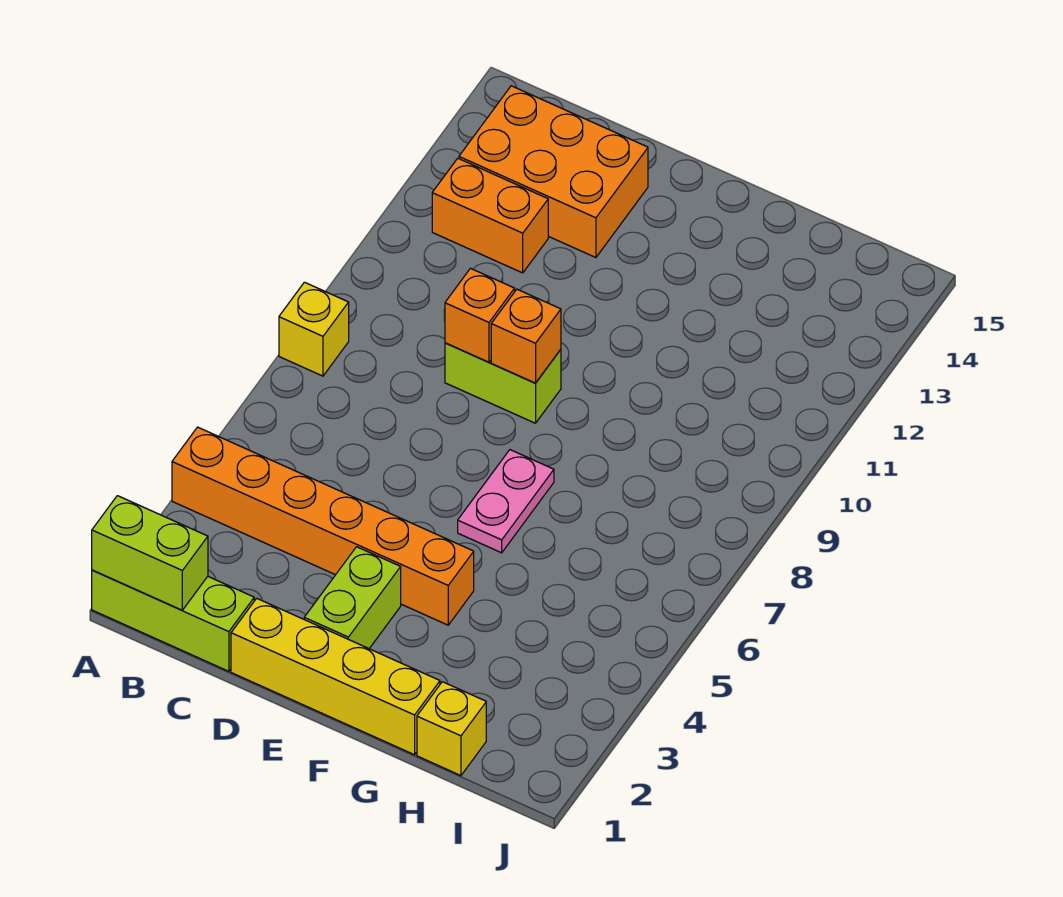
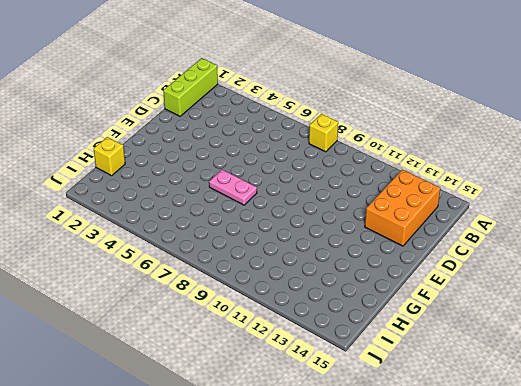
none -> orange 1x6 brick [172,427,474,625]
none -> orange 1x2 brick [432,158,548,273]
none -> yellow 1x4 brick [231,598,440,755]

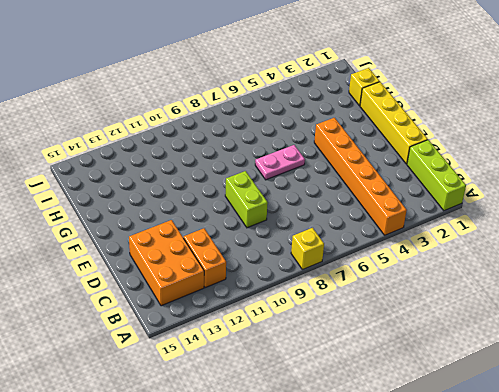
none -> lime 1x2 brick [304,547,401,649]
none -> lime 1x2 brick [92,496,208,610]
none -> orange 1x1 brick [445,268,515,362]

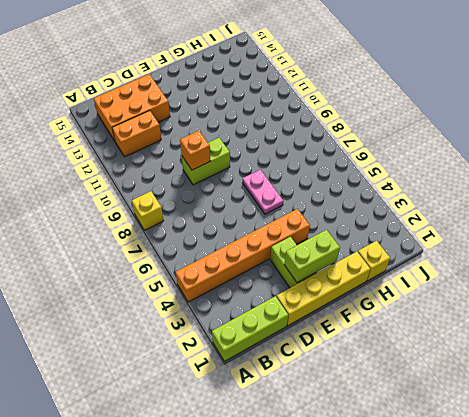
lime 1x2 brick [284,230,340,283] -> lime 1x2 brick moved to [92,496,208,610]
none -> orange 1x1 brick [491,289,561,383]

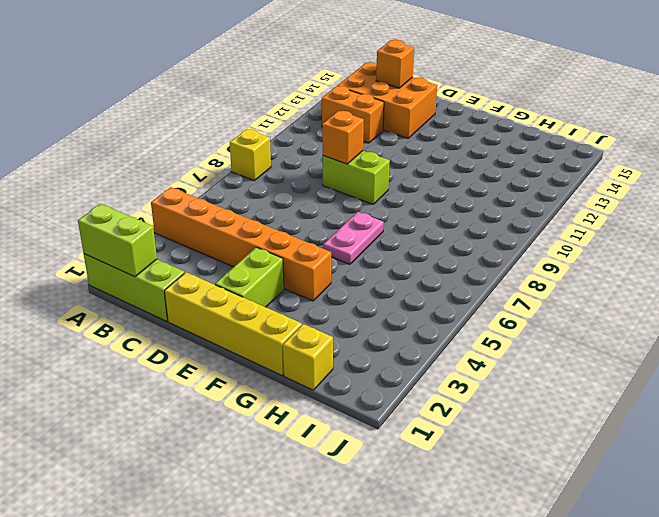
orange 1x1 brick [376,40,414,88] -> orange 1x1 brick moved to [491,289,561,383]

